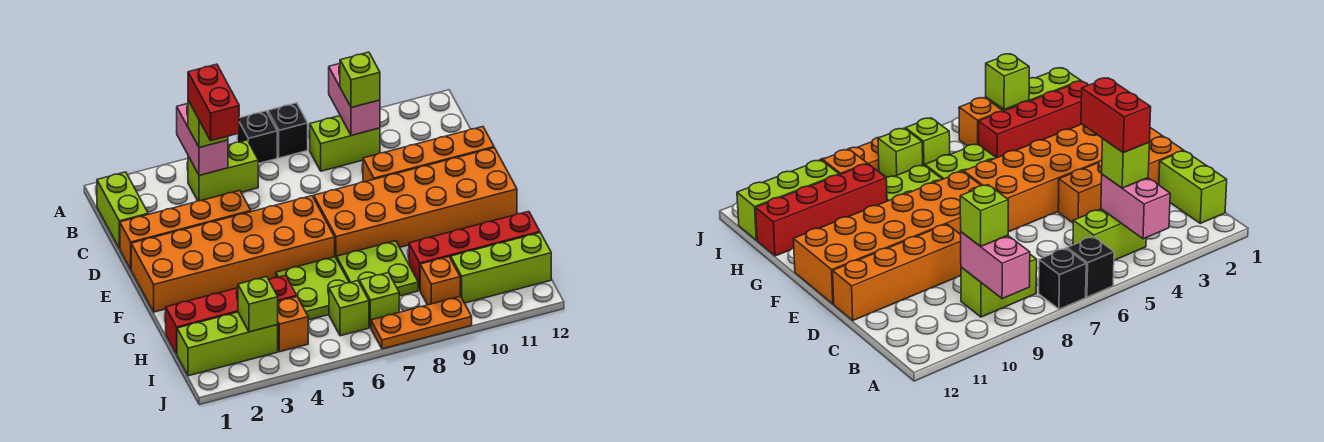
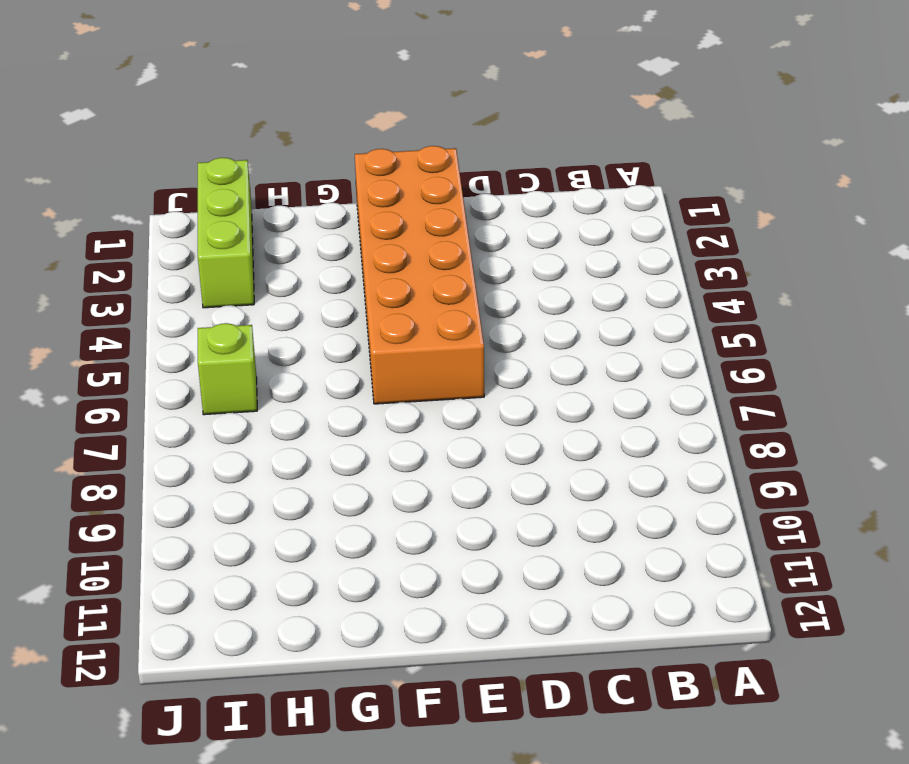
none -> black 1x1 brick [237,111,277,164]
none -> black 1x1 brick [268,103,308,158]
none -> lime 1x2 brick [97,172,148,248]

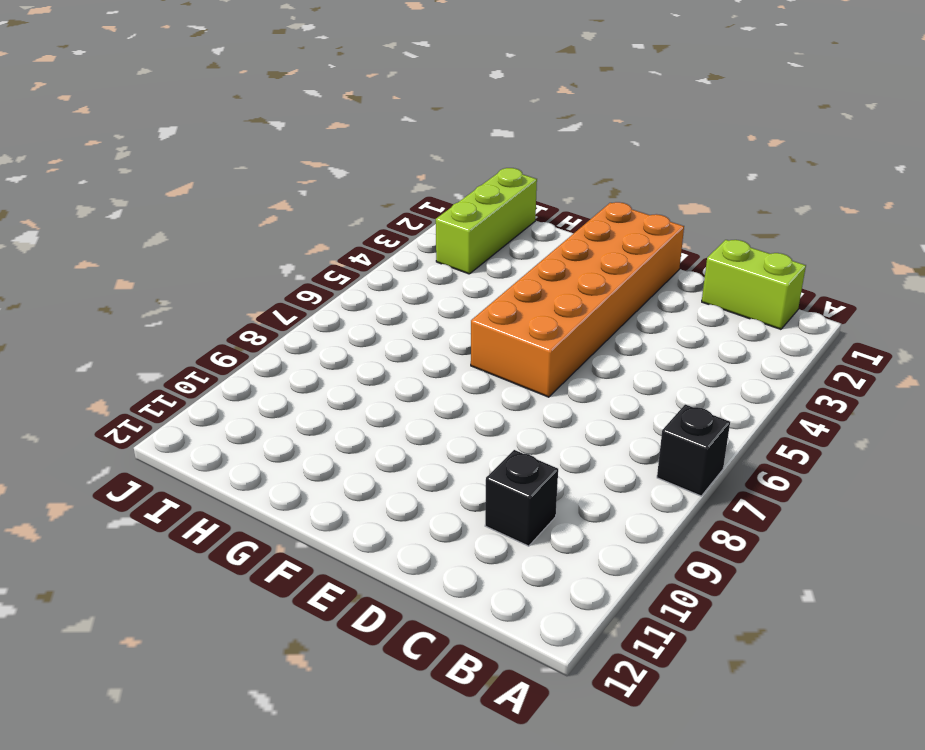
black 1x1 brick [485,450,558,546] -> black 1x1 brick moved to [237,111,277,164]
none -> lime 1x2 brick [188,140,258,201]
none -> lime 1x2 brick [310,116,380,171]
none -> orange 1x4 brick [120,191,251,269]

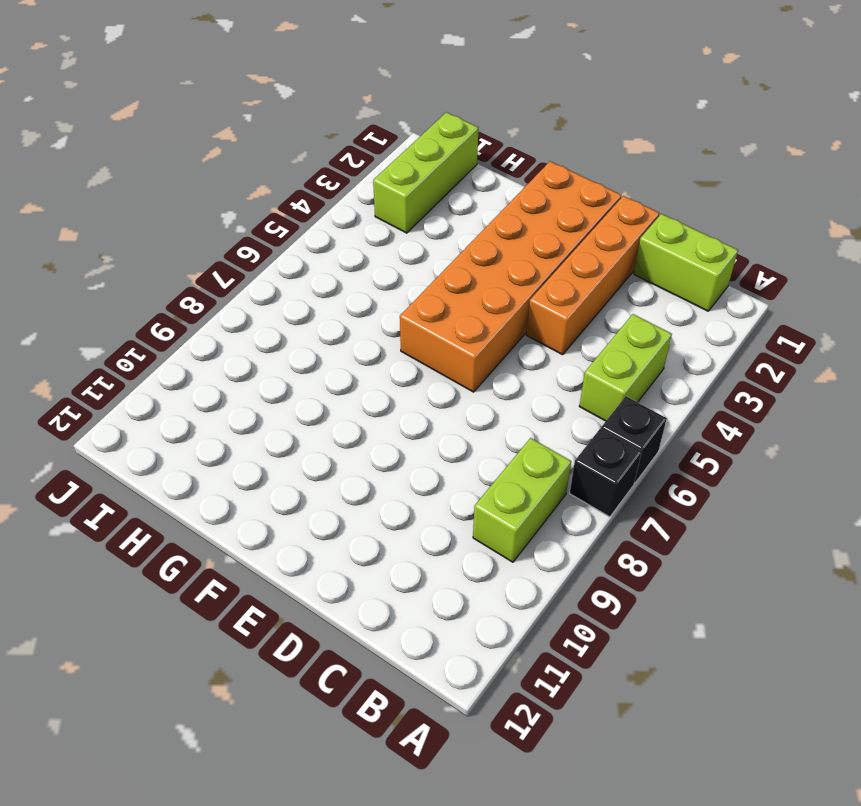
none -> orange 1x4 brick [363,127,494,182]
none -> orange 2x6 brick [314,148,517,259]
none -> lime 2x2 plate [276,257,349,320]

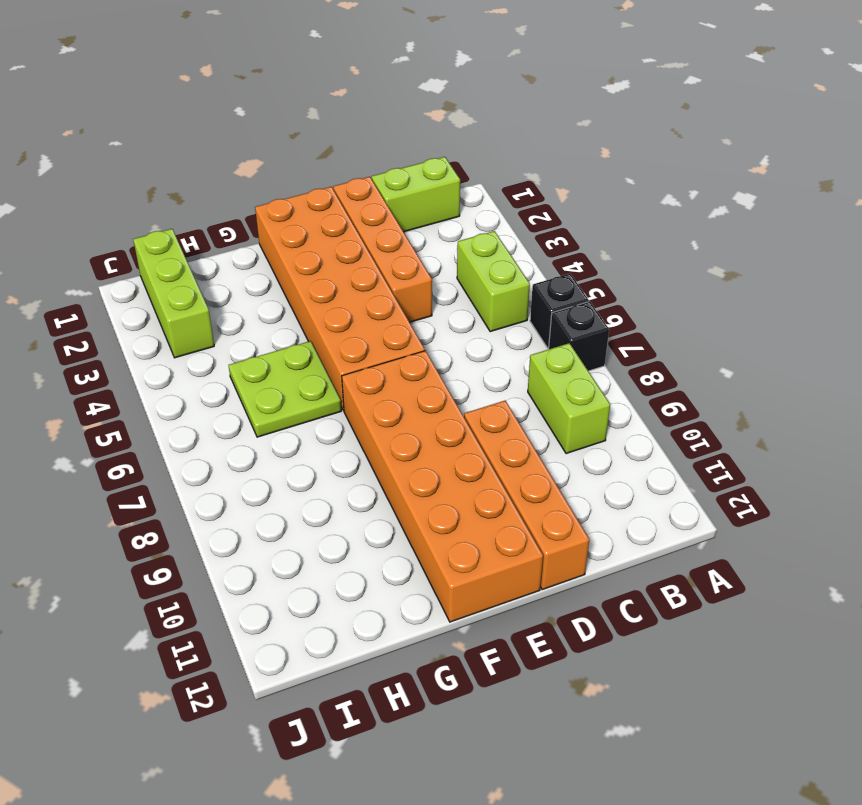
none -> lime 2x2 plate [337,241,418,296]
none -> red 1x4 brick [166,275,297,354]
none -> red 1x4 brick [409,211,540,290]

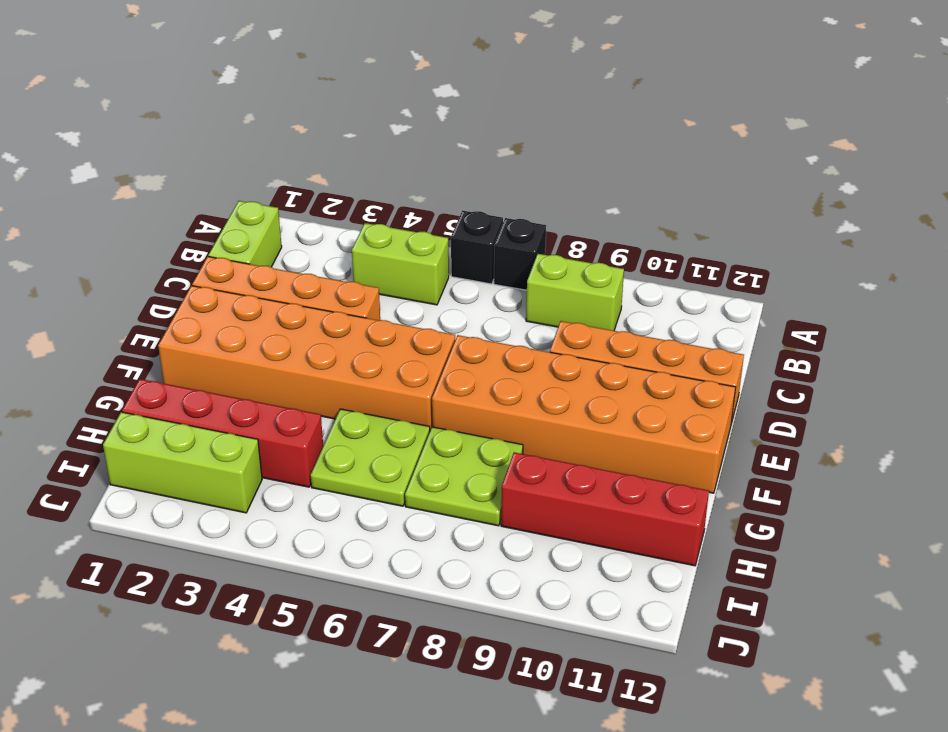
none -> orange 1x1 brick [277,297,308,352]
none -> lime 1x1 brick [329,281,369,336]
none -> lime 1x1 brick [360,272,399,328]

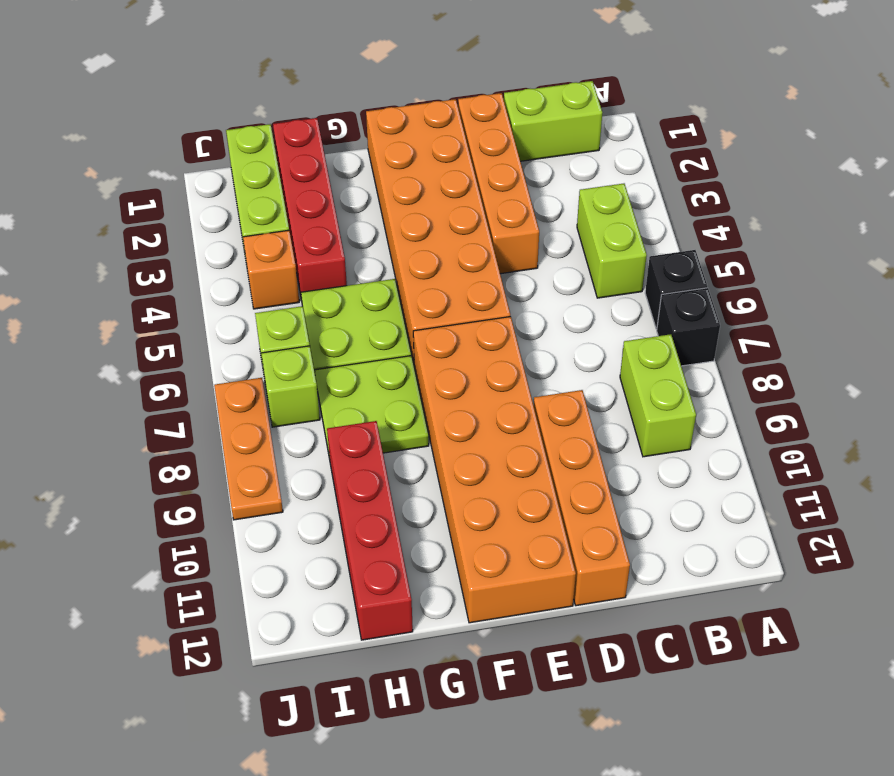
none -> orange 1x1 brick [420,257,460,305]
none -> lime 1x3 brick [451,233,551,303]
none -> pink 1x2 brick [177,104,228,175]

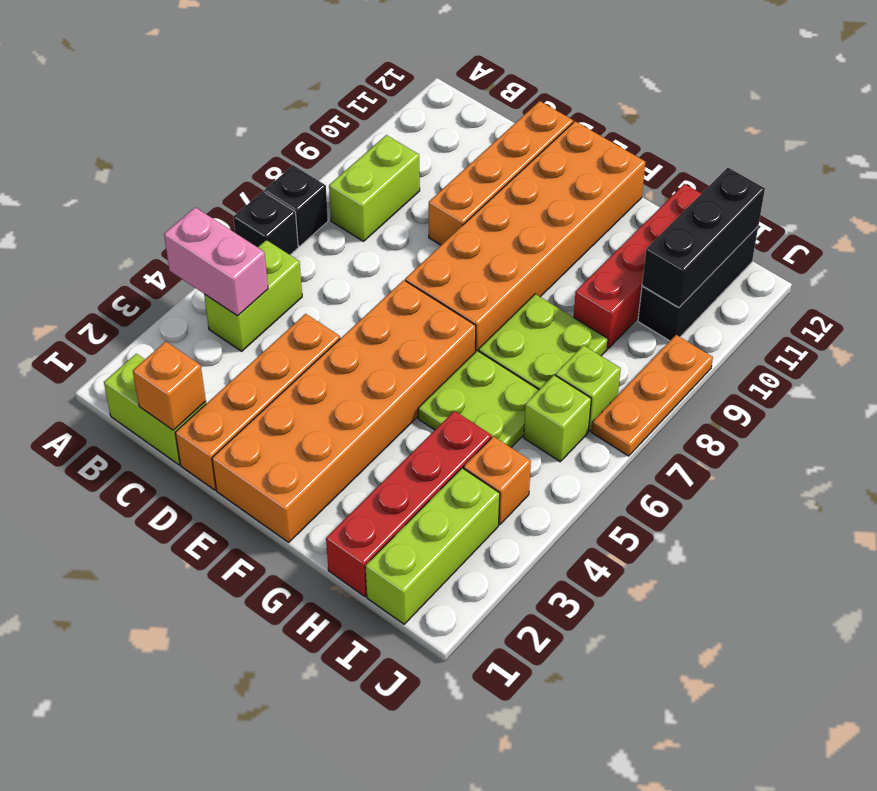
orange 1x1 brick [133,341,206,430] -> orange 1x1 brick moved to [420,257,460,305]
black 1x3 brick [638,227,758,341] -> lime 1x3 brick [451,233,551,303]
black 1x3 brick [642,168,765,308] -> none
none -> pink 1x2 brick [329,64,380,135]
none -> lime 1x1 brick [238,277,278,332]
none -> lime 1x1 brick [188,100,228,148]

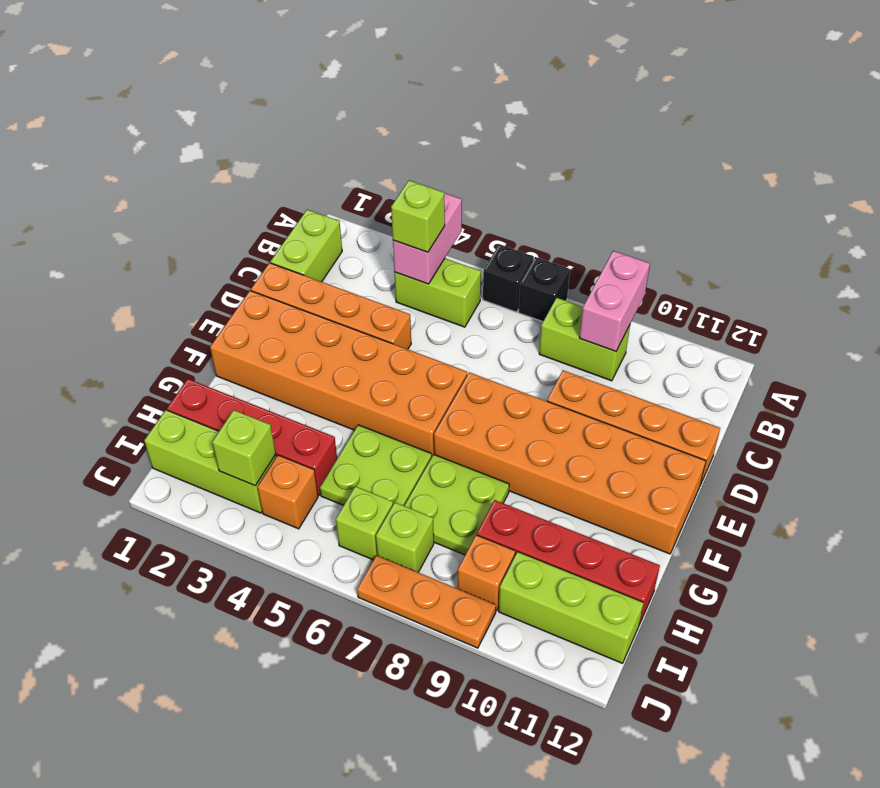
none -> lime 1x1 brick [340,52,380,108]
none -> red 1x2 brick [188,64,239,141]

